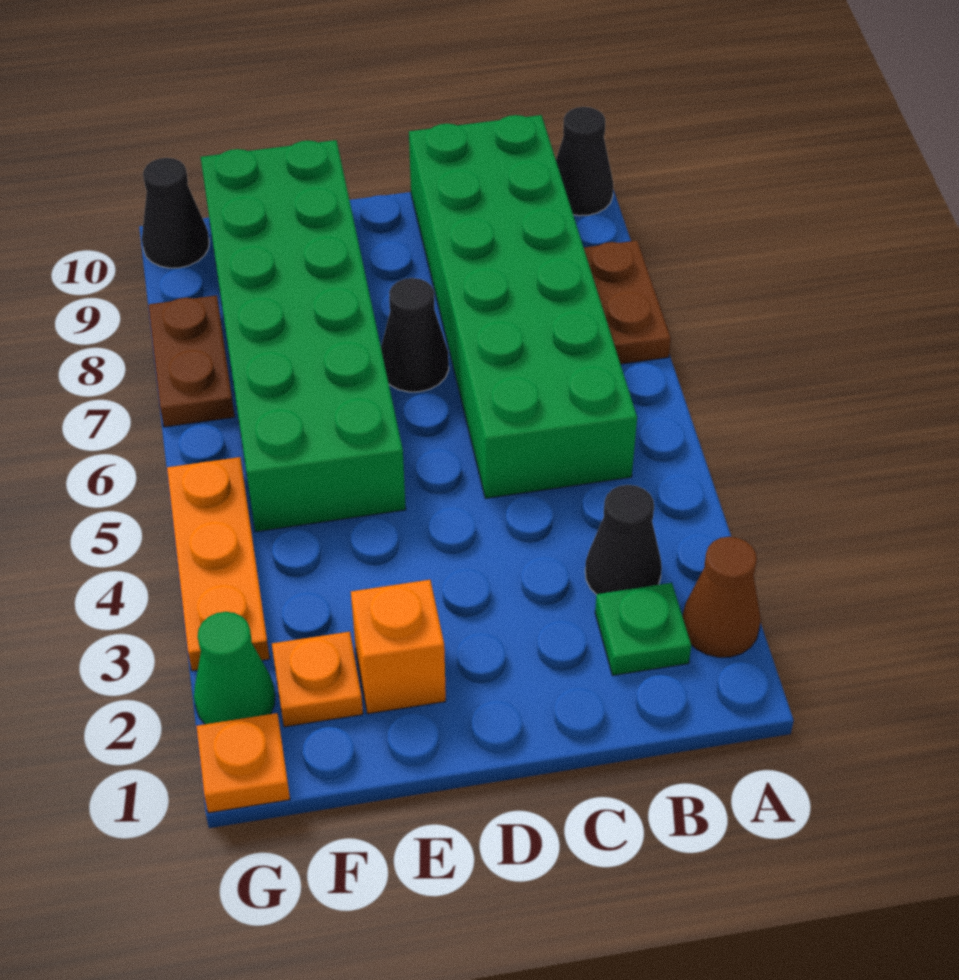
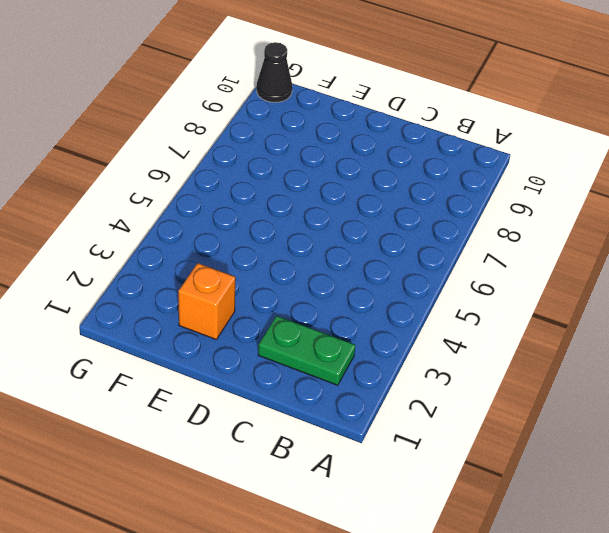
green 1x2 plate [258,316,355,385] -> green 1x1 plate [595,583,691,675]
none -> brown 1x1 cone [683,537,761,657]
none -> brown 1x2 plate [584,241,671,364]
none -> black 1x1 cone [556,107,613,216]

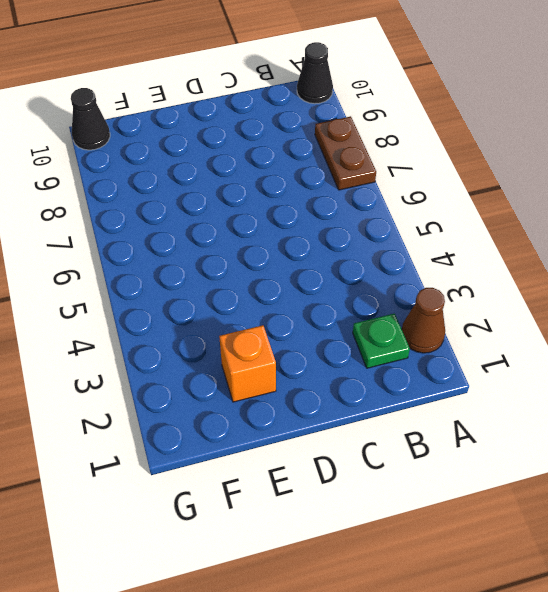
none -> black 1x1 cone [585,485,662,595]
none -> green 2x6 brick [409,115,637,498]
none -> black 1x1 cone [381,278,449,392]

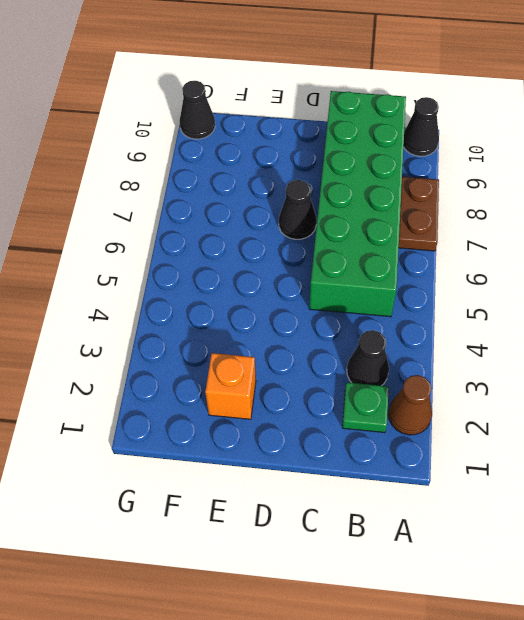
none -> green 2x6 brick [201,140,406,532]
none -> orange 1x1 plate [272,632,363,727]
none -> orange 1x1 plate [196,713,290,813]

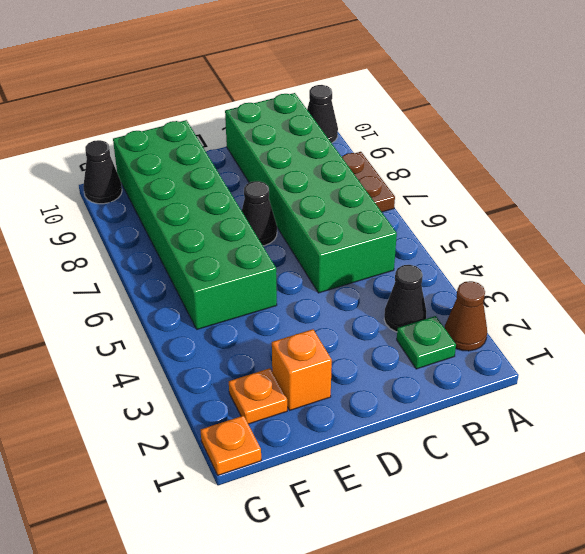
none -> green 1x1 cone [194,612,275,724]
none -> orange 1x3 plate [167,457,270,671]
none -> brown 1x2 plate [149,295,235,427]

